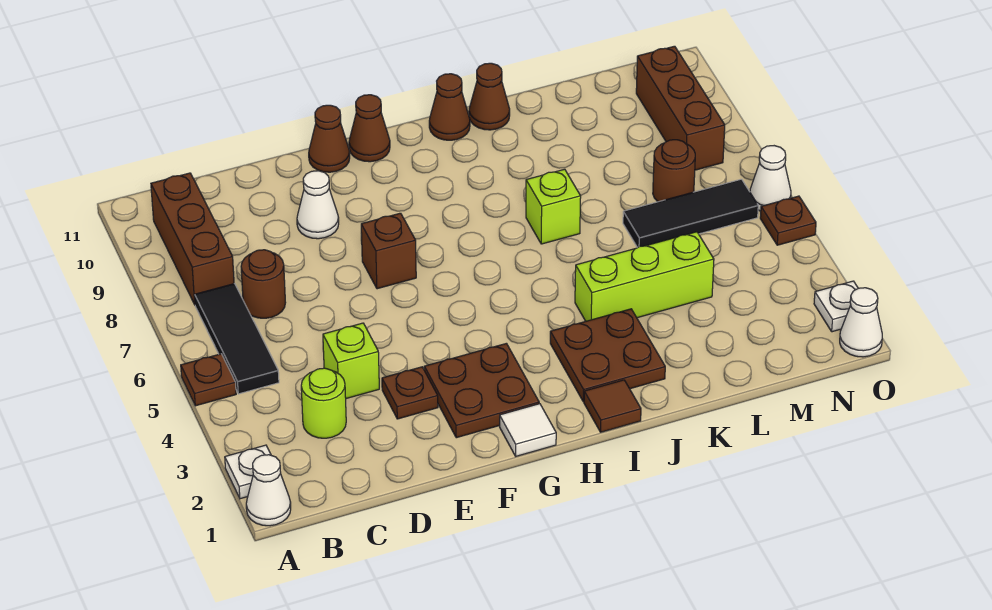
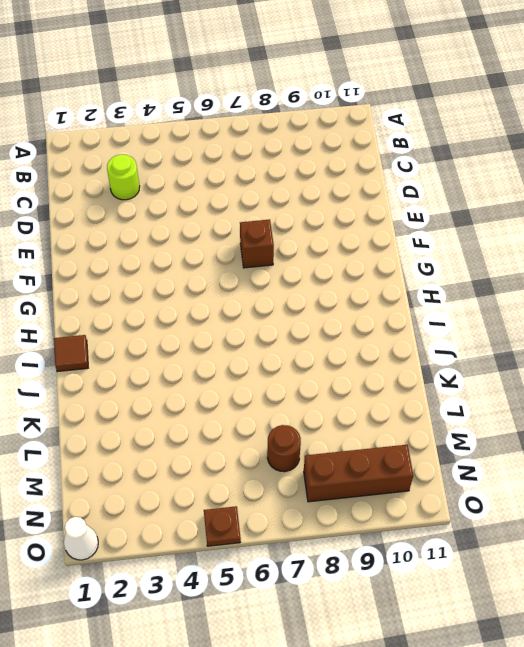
none -> white 1x1 cone [246,455,291,526]
none -> white 1x1 plate [225,445,271,499]
none -> brown 1x1 plate [181,354,236,406]

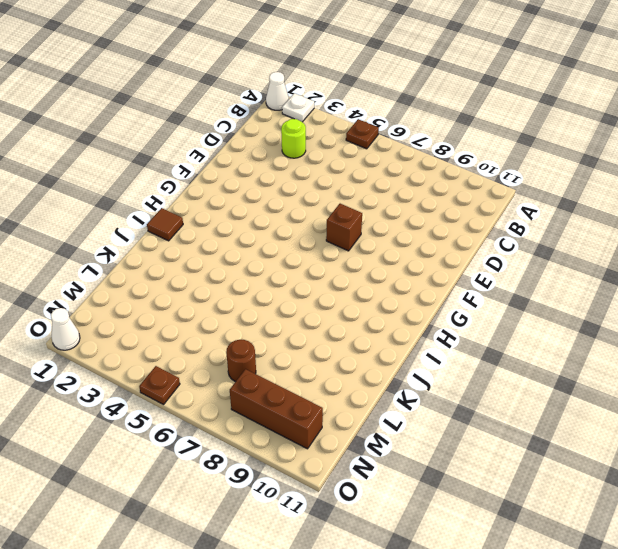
none -> black 1x3 tile [195,284,279,394]
none -> brown 1x3 brick [151,173,234,304]
none -> brown 1x1 round brick [241,250,286,318]

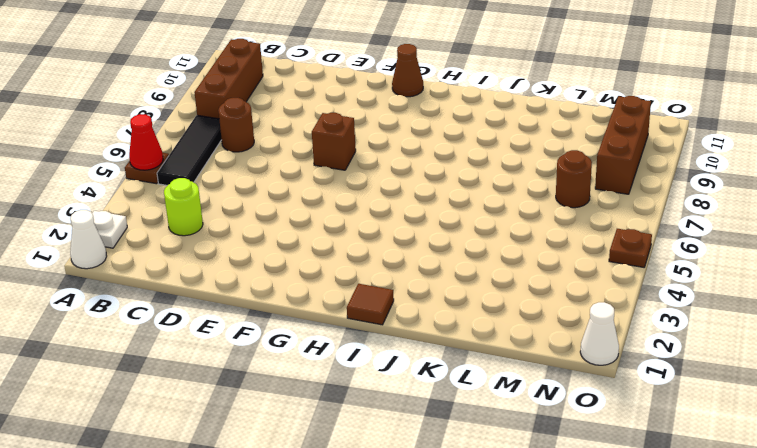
red 1x1 cone [129,114,163,170] -> none
none -> lime 1x1 brick [323,323,379,399]
none -> brown 1x1 plate [382,367,438,419]
none -> white 1x1 cone [297,171,339,239]

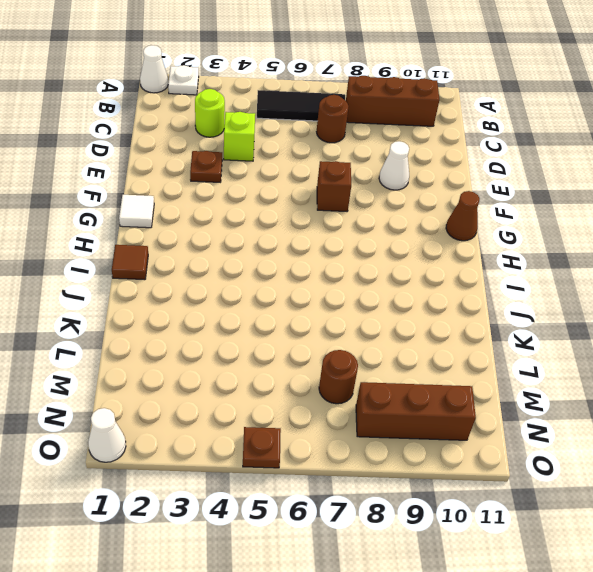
none -> brown 1x1 plate [181,354,236,406]
none -> brown 2x2 plate [424,343,539,438]
none -> brown 1x1 cone [309,105,350,172]

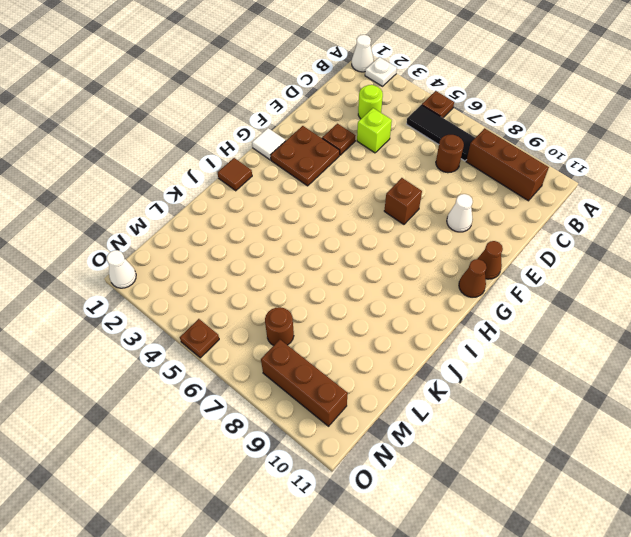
none -> brown 2x2 plate [550,309,665,402]
none -> brown 1x1 cone [429,74,470,140]
none -> lime 1x3 brick [575,232,714,321]

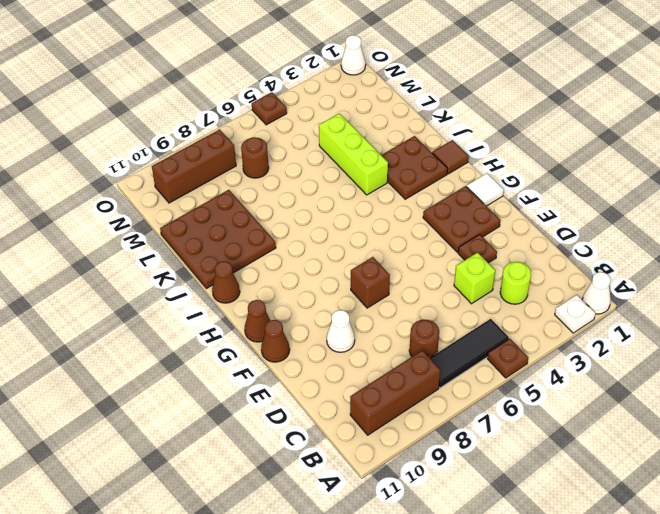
brown 3x3 plate [160,190,276,289] -> brown 1x1 cone [469,63,510,130]
none -> lime 1x1 brick [526,169,581,244]
none -> black 1x3 tile [623,179,758,248]
none -> white 1x1 plate [814,281,858,332]

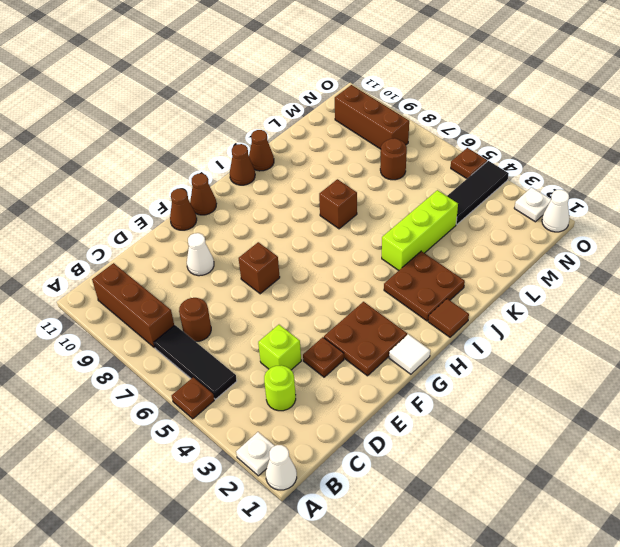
brown 1x1 brick [319,179,357,229] -> lime 1x1 brick [526,169,581,244]
black 1x3 tile [447,161,509,225] -> black 1x3 tile moved to [623,179,758,248]
none -> white 1x1 cone [750,146,791,211]

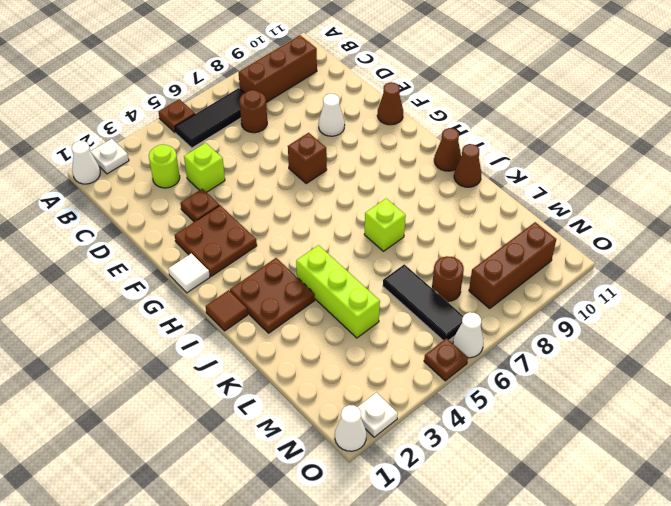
none -> brown 1x1 cone [349,95,390,162]

